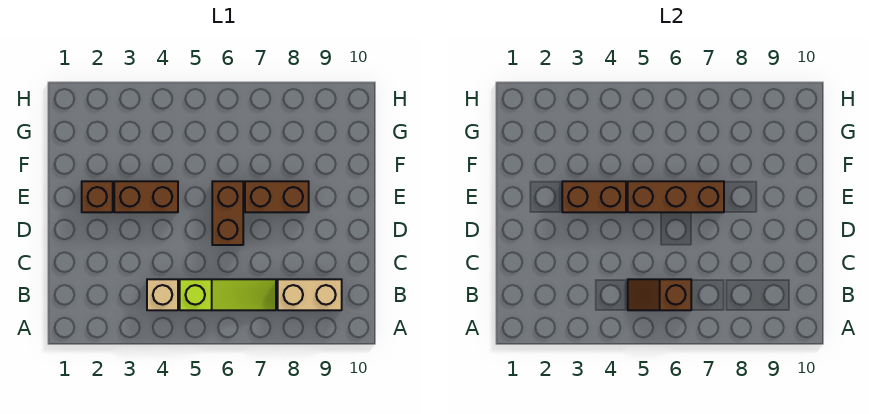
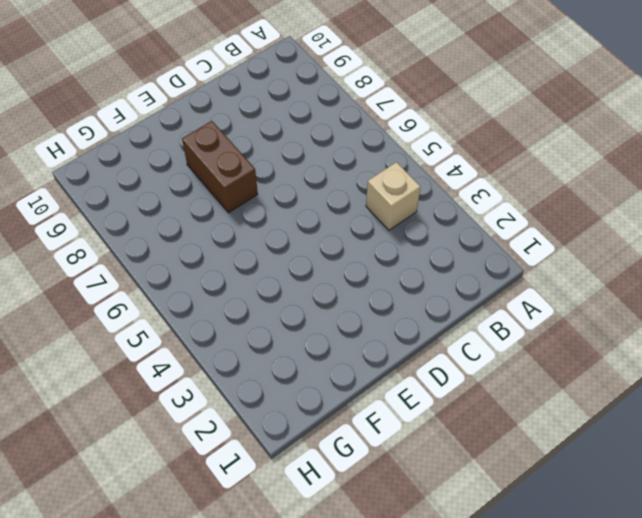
none -> lime 1x3 slope [180,279,276,310]
none -> tan 1x2 brick [278,279,342,310]

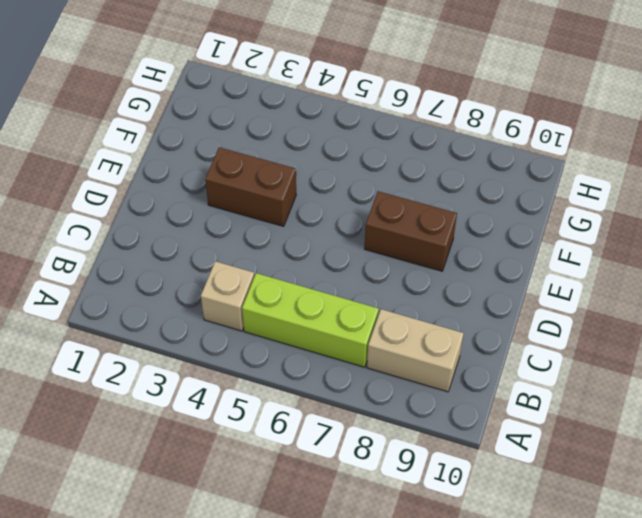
lime 1x3 brick [242,273,379,367] -> lime 1x3 slope [180,279,276,310]
none -> brown 1x2 brick [212,181,243,245]
none -> brown 1x1 brick [82,181,113,212]

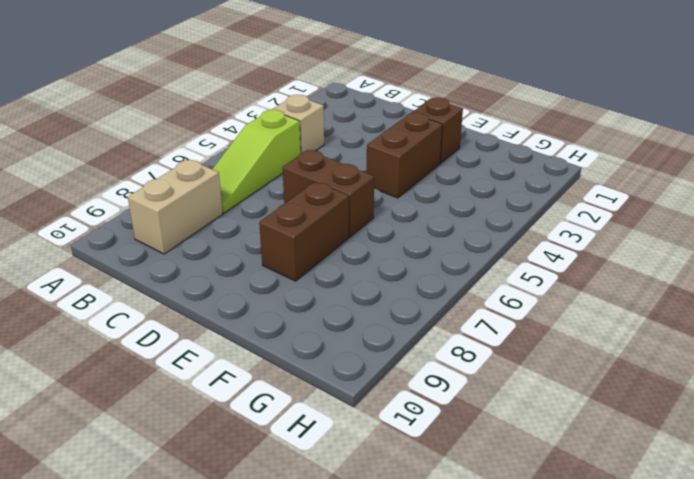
none -> brown 1x2 slope [628,279,691,310]
none -> brown 1x2 brick [562,181,626,212]

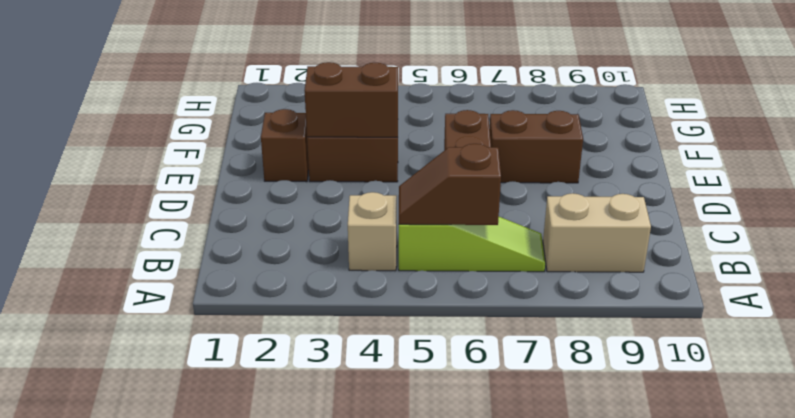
none -> brown 1x3 brick [628,181,724,212]

